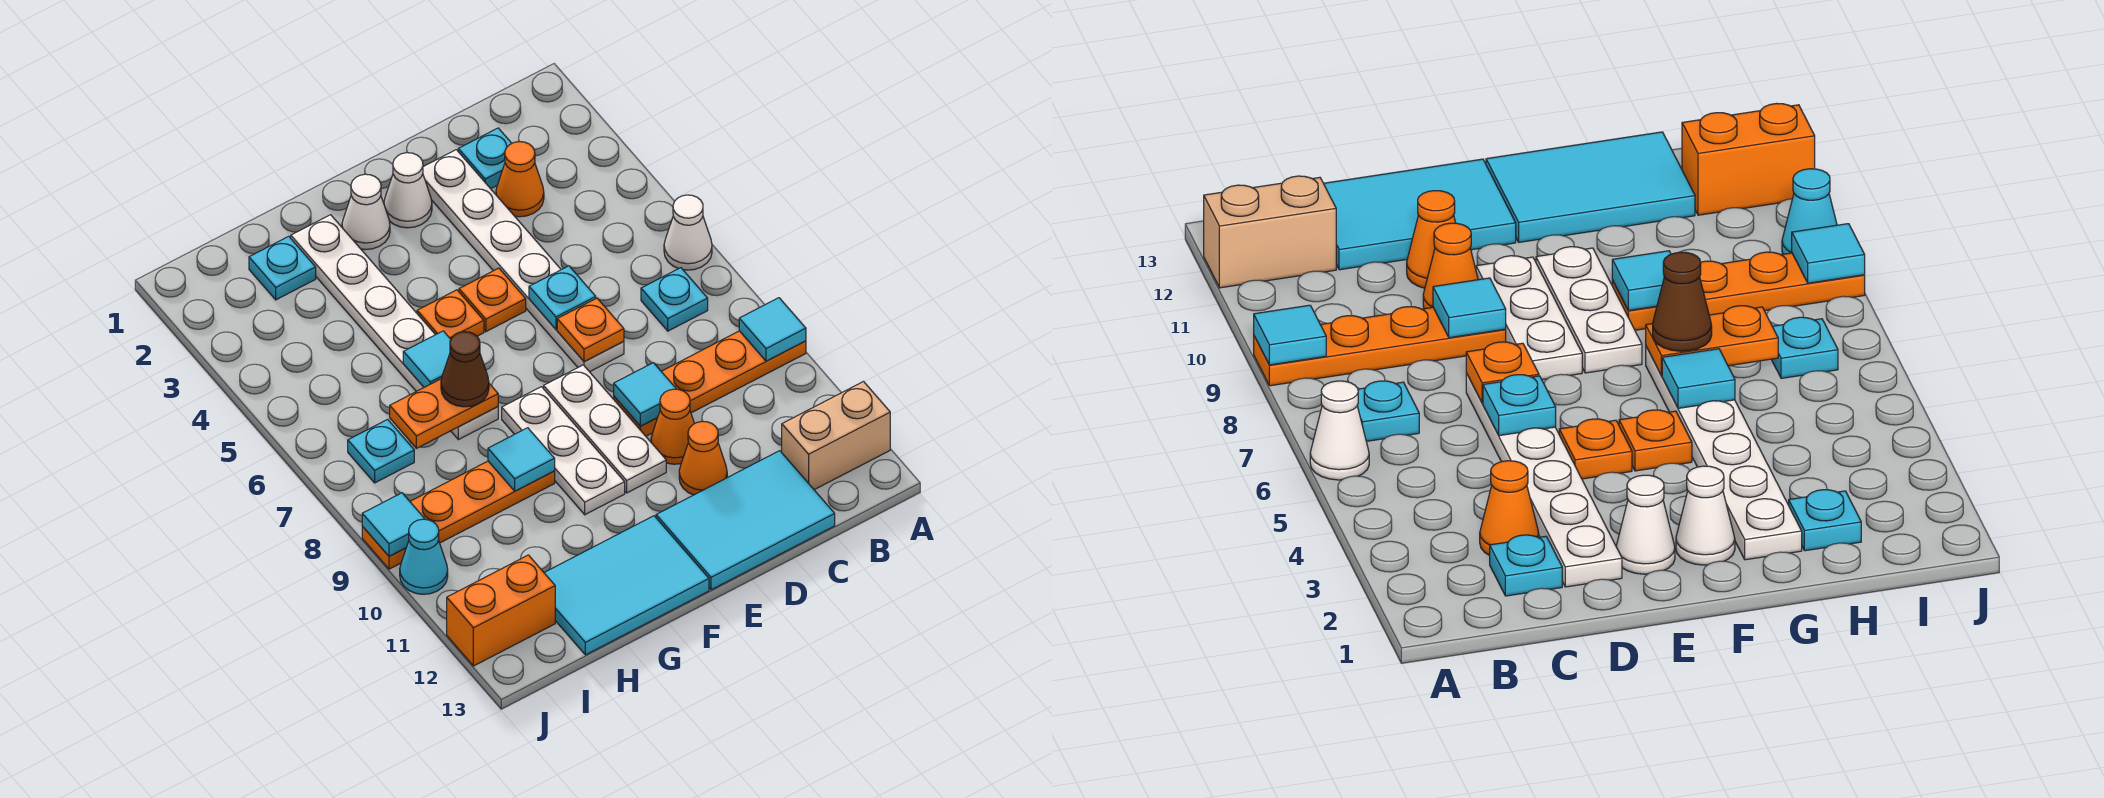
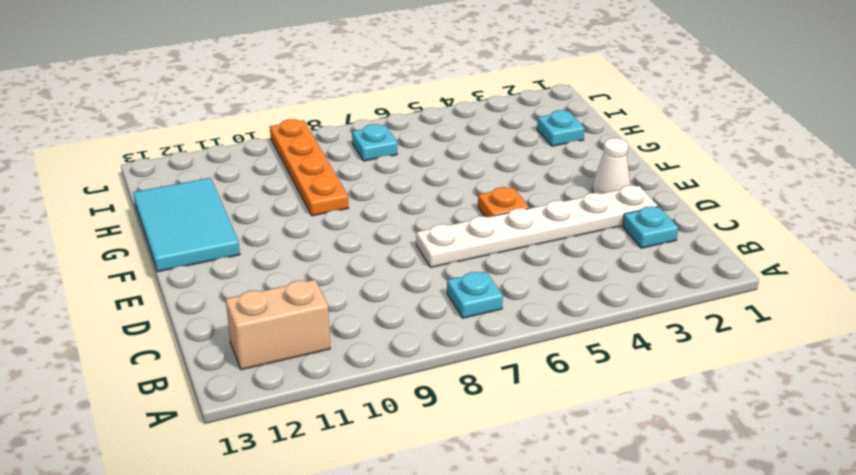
tan 1x2 brick [226,280,330,370] -> tan 1x2 brick turned to [782,382,890,490]
none -> white 1x1 cone [664,195,712,270]
none -> orange 1x4 plate [614,331,806,436]
none -> orange 1x1 cone [496,142,544,217]
none -> cyan 2x3 tile [656,451,835,590]

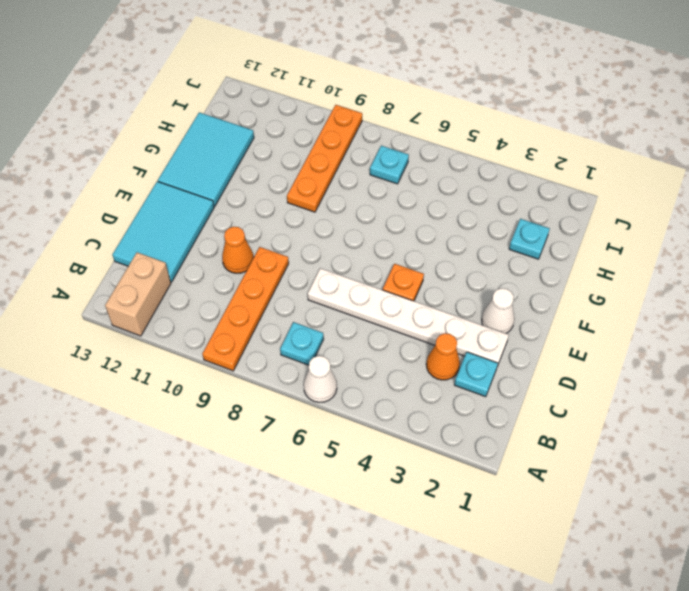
none -> orange 1x1 cone [679,421,727,495]
none -> white 1x3 plate [544,365,666,493]
none -> white 1x1 cone [342,174,390,250]
none -> orange 1x1 plate [417,290,484,339]

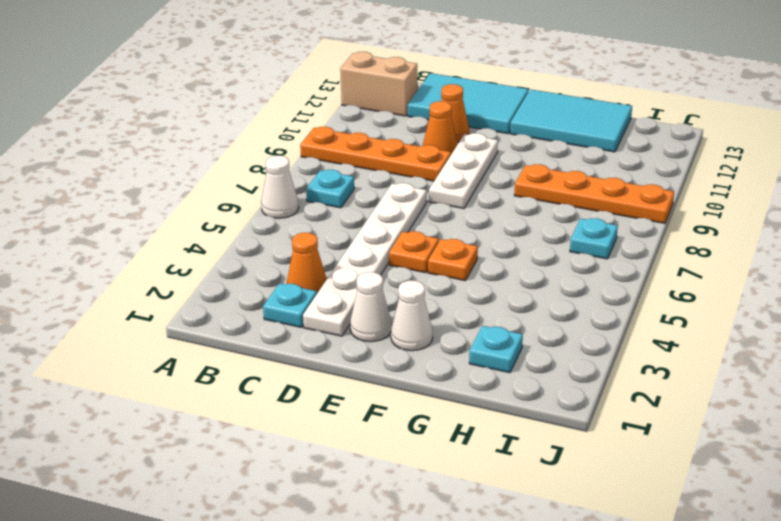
none -> white 1x3 plate [502,387,625,515]
none -> white 1x6 plate [291,215,498,440]
none -> orange 1x2 brick [447,555,555,666]
none -> cyan 1x1 cone [400,519,448,594]

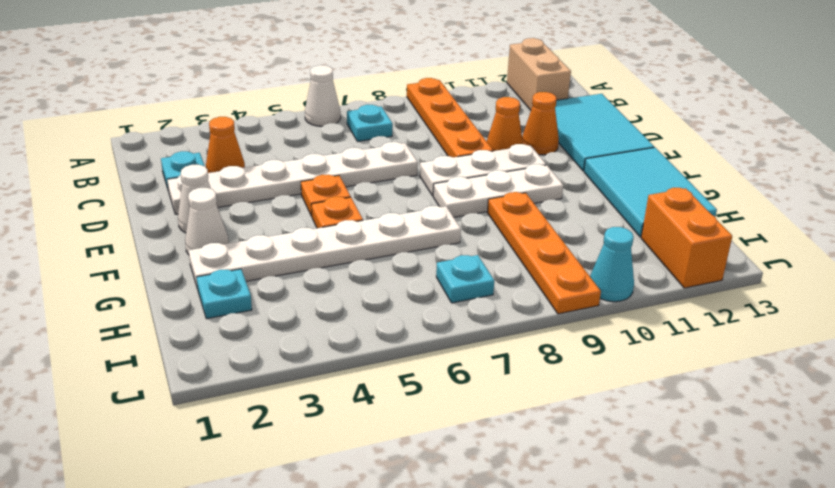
none -> cyan 1x1 tile [739,298,806,361]
none -> cyan 1x1 plate [529,266,596,329]
none -> orange 1x1 plate [557,298,624,362]
none -> cyan 1x1 tile [614,363,676,426]

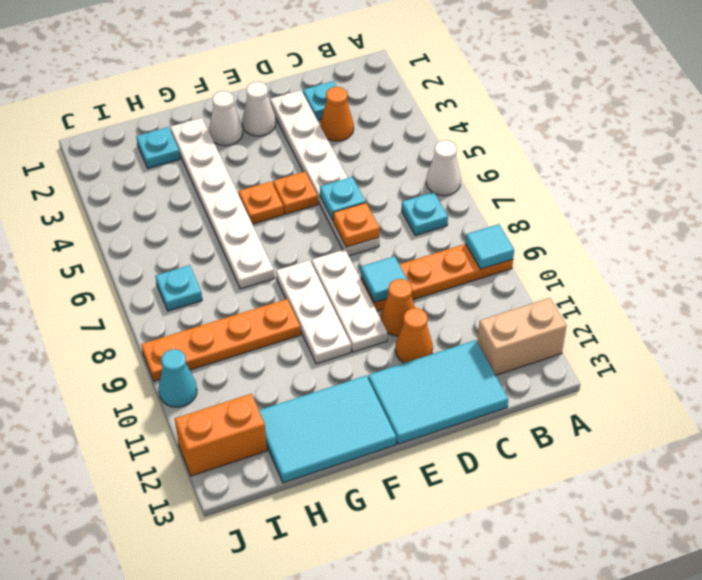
none -> cyan 1x1 tile [403,331,451,387]
none -> orange 1x2 plate [390,379,498,448]
none -> cyan 1x1 tile [488,428,555,491]
none -> cyan 1x1 tile [362,493,425,556]

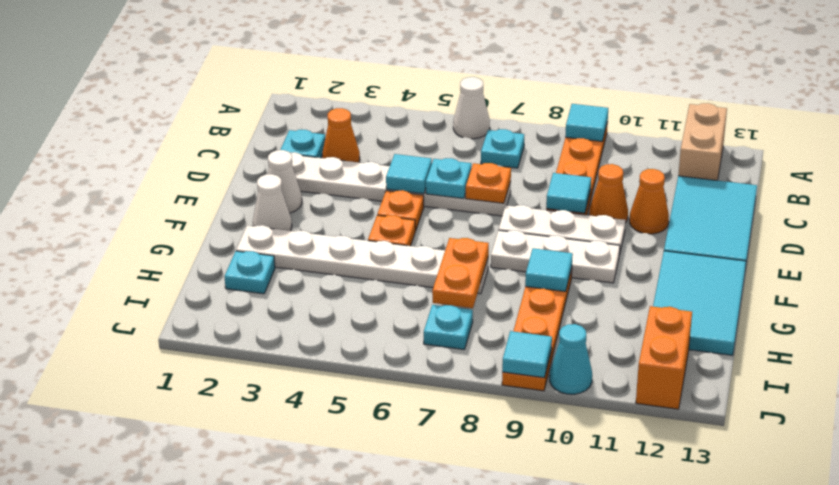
cyan 1x1 tile [386,154,432,194] -> cyan 1x1 tile moved to [403,331,451,387]
none -> brown 1x1 cone [441,332,489,407]

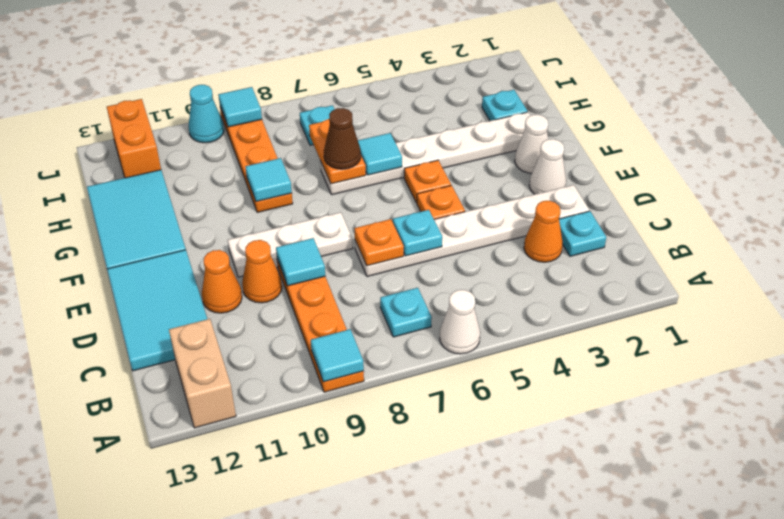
none -> white 1x3 plate [502,387,625,515]

